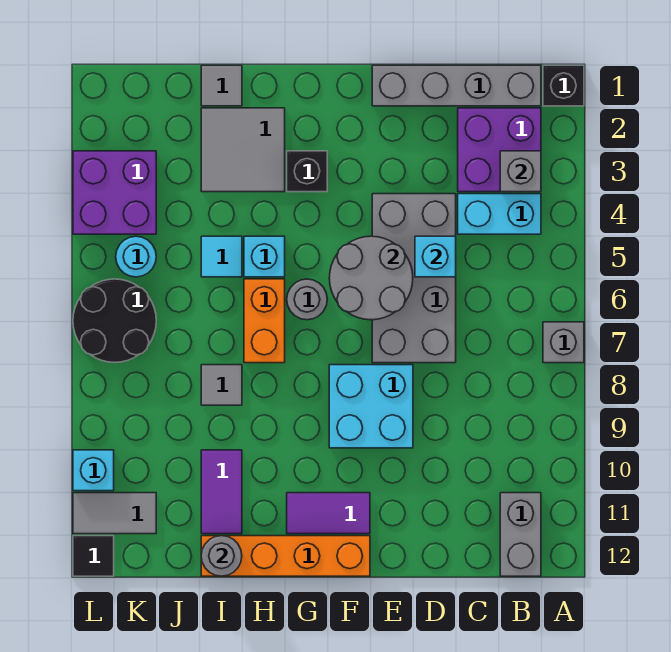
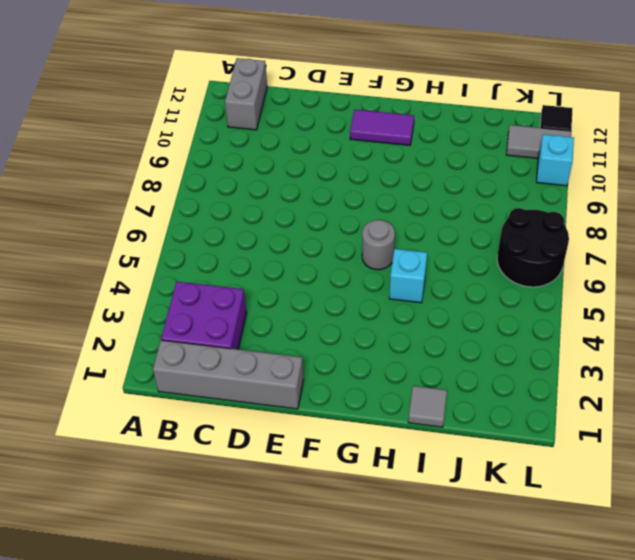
none -> black 1x1 brick [543,65,584,106]
none -> grey 1x1 brick [543,322,584,363]
none -> cyan 1x2 brick [458,194,541,234]

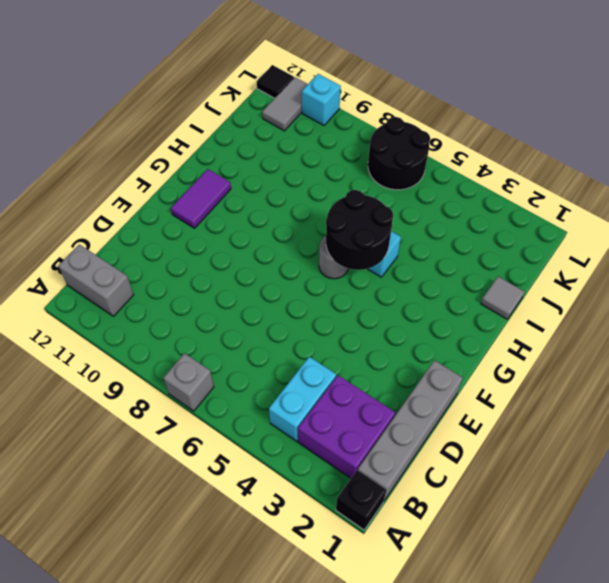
black 2x2 round brick [326,190,393,270] -> none
none -> grey 2x4 brick [372,194,456,363]
none -> cyan 2x2 brick [329,365,413,448]
none -> orange 1x4 brick [201,536,370,576]

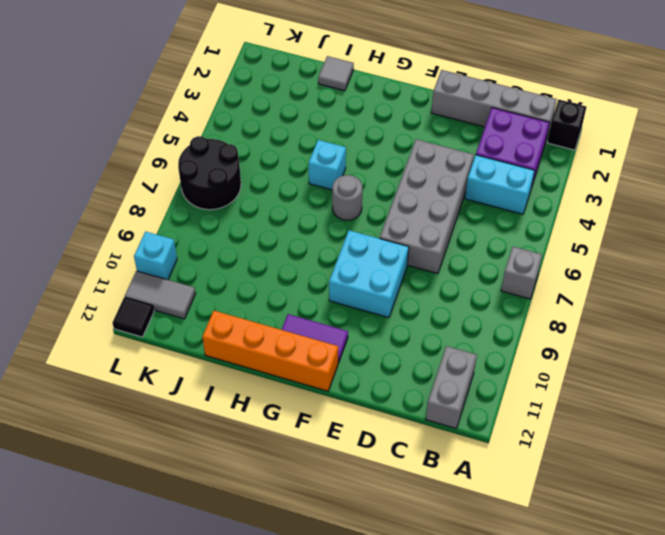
none -> black 1x1 brick [287,151,327,192]
none -> grey 2x2 tile [201,108,285,192]
none -> orange 1x2 brick [244,279,285,363]

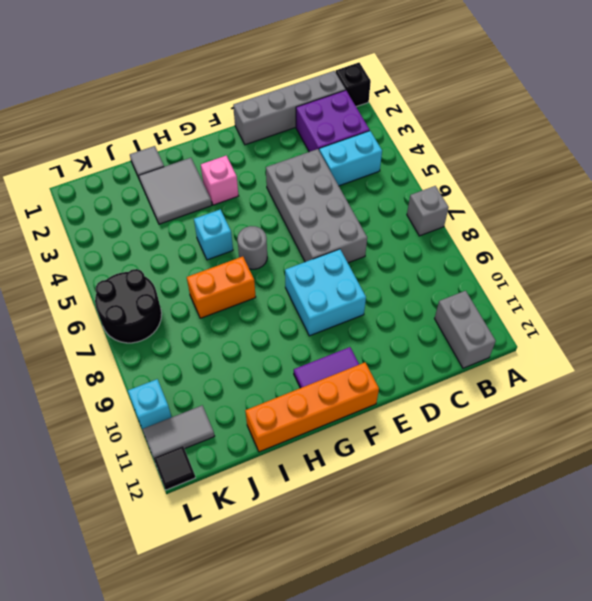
pink 1x1 brick [201,156,238,205] -> black 1x1 brick [287,151,327,192]
orange 1x2 brick [187,256,256,318] -> orange 1x2 brick turned to [244,279,285,363]
none -> cyan 1x1 tile [201,236,242,277]
none -> grey 1x1 tile [201,365,242,405]
none -> purple 1x2 tile [201,450,242,534]

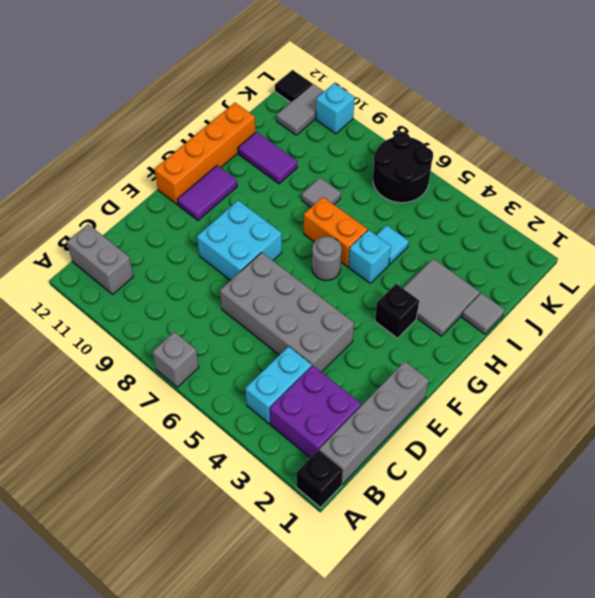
none -> purple 2x2 brick [73,151,156,234]
none -> cyan 1x1 round brick [116,236,156,277]
none -> grey 1x1 brick [500,151,541,192]

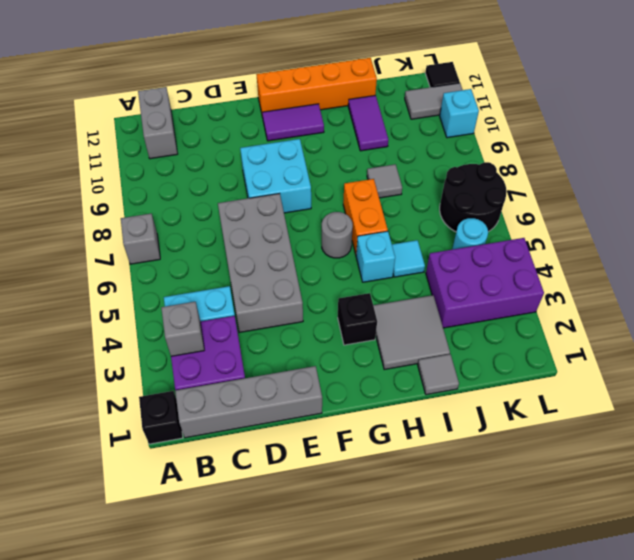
purple 2x3 brick [426,238,544,328] -> purple 2x2 brick [73,151,156,234]
none -> cyan 1x1 brick [415,236,456,277]
none -> grey 2x2 round brick [329,236,413,320]
none -> grey 1x1 round brick [201,536,242,576]

